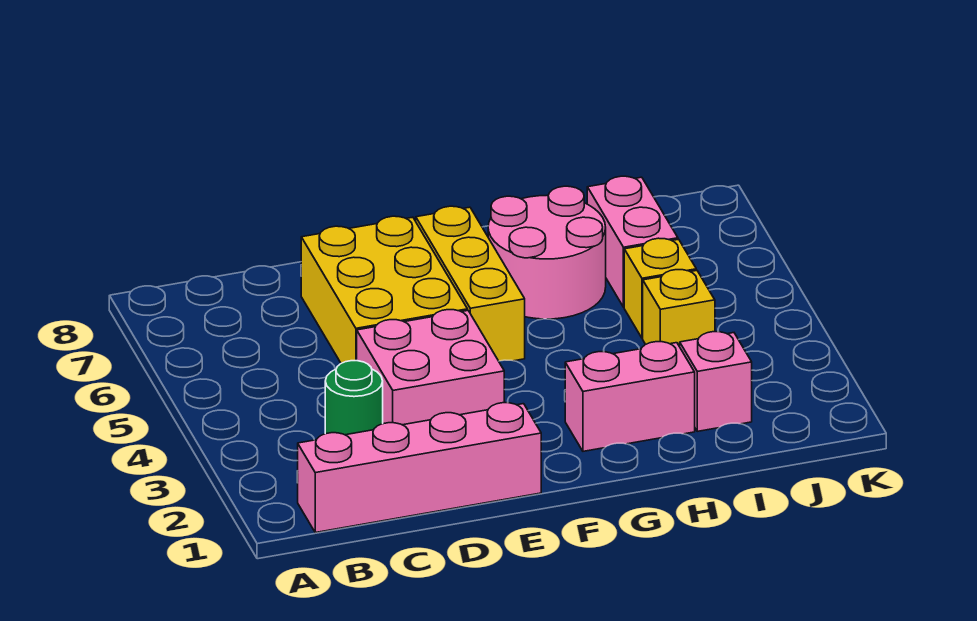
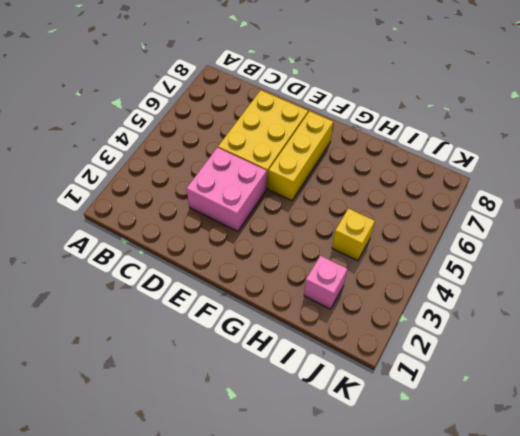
none -> pink 1x4 brick [298,403,541,533]
none -> green 1x1 round brick [325,361,383,435]

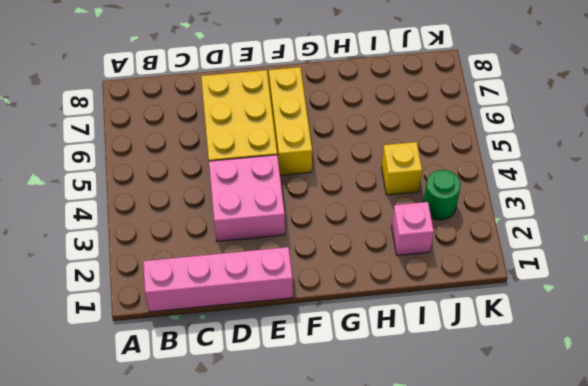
green 1x1 round brick [423,170,461,220] -> green 1x1 round brick moved to [325,361,383,435]
none -> pink 1x2 brick [565,342,695,451]
none -> pink 2x2 round brick [488,186,606,319]

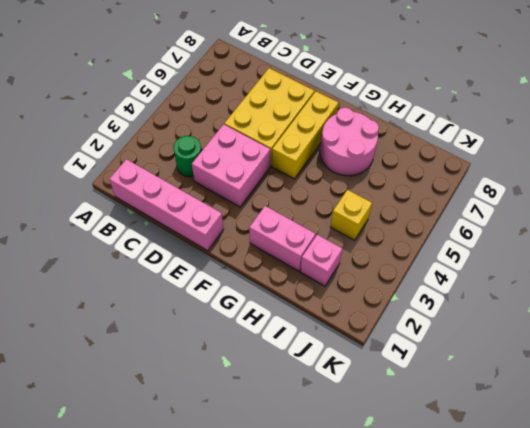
none -> yellow 1x1 brick [624,238,696,338]
none -> pink 1x2 brick [587,176,678,307]

